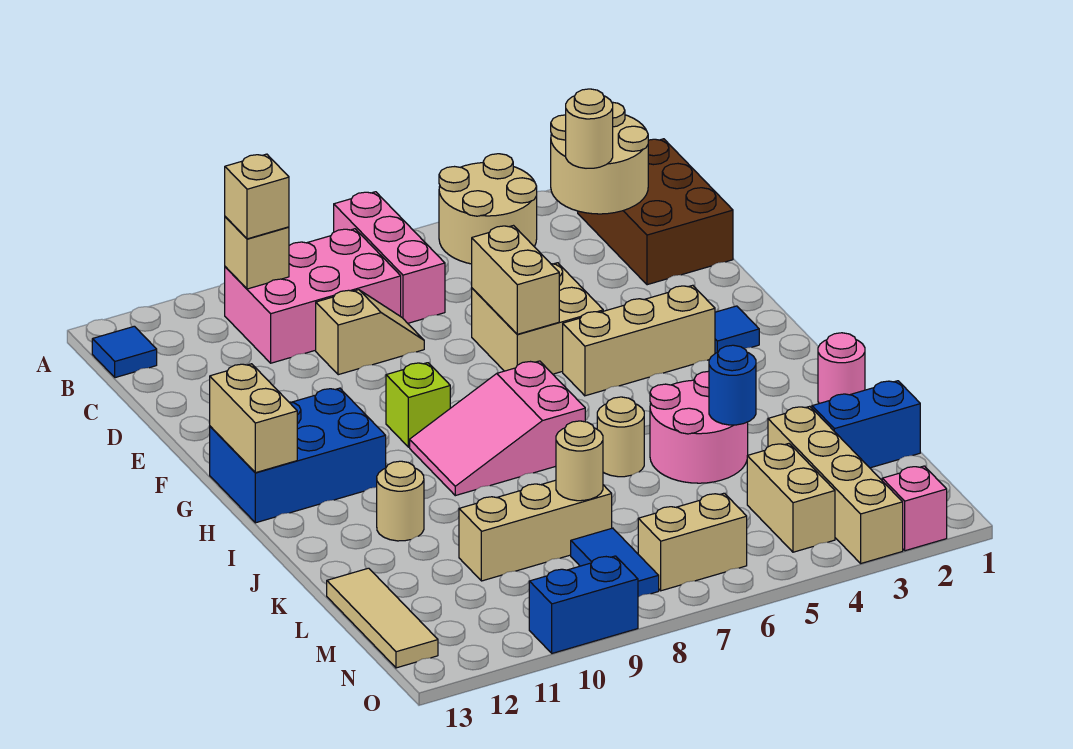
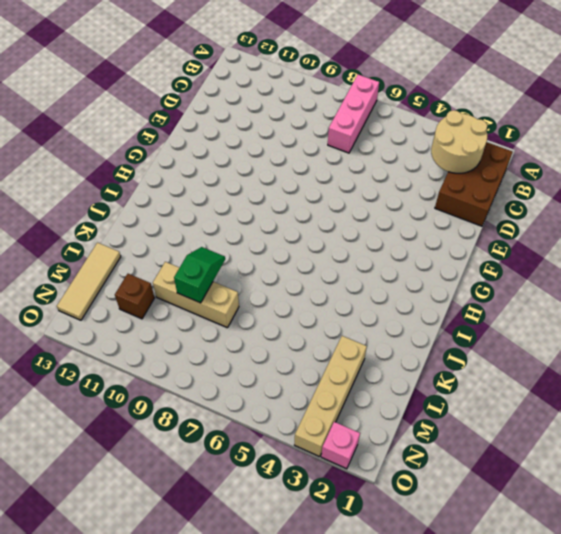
green 1x2 slope [174,247,225,303] -> none
brown 1x1 brick [115,274,155,319] -> none
none -> tan 2x2 round brick [439,154,537,264]
none -> pink 2x3 brick [225,229,401,363]
none -> blue 1x1 tile [92,326,157,378]
none -> tan 1x2 slope [316,290,424,375]

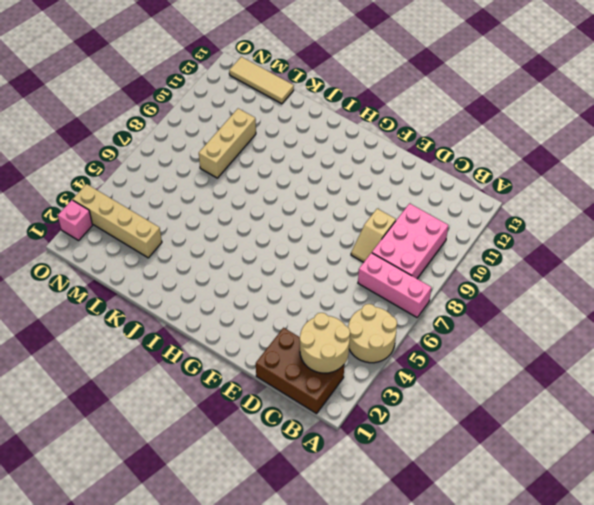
none -> blue 1x1 tile [92,326,157,378]
none -> tan 2x2 brick [472,263,603,374]
none -> blue 1x1 tile [715,306,759,353]
none -> tan 1x3 brick [563,285,715,396]

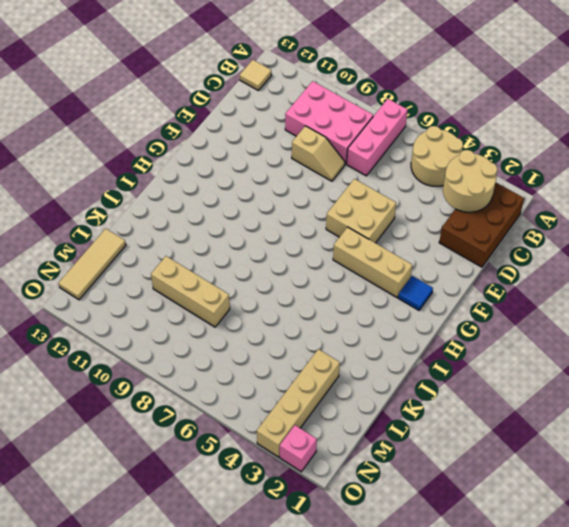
tan 1x1 tile [240,60,272,90] -> blue 1x1 tile [92,326,157,378]
none -> lime 1x1 brick [386,363,450,447]
none -> blue 2x3 brick [210,388,386,523]
none -> pink 2x3 slope [410,361,585,496]
none -> pink 1x1 round brick [818,333,865,403]

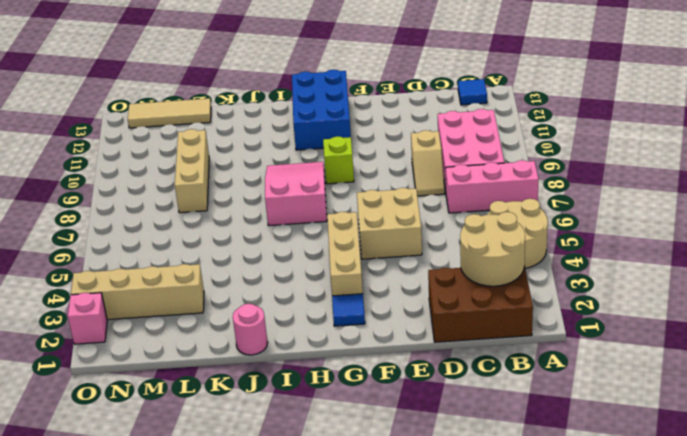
none -> pink 2x2 round brick [650,371,748,483]
none -> tan 1x1 round brick [597,397,644,477]
none -> tan 1x1 round brick [377,461,424,541]
none -> blue 1x2 brick [812,381,920,468]

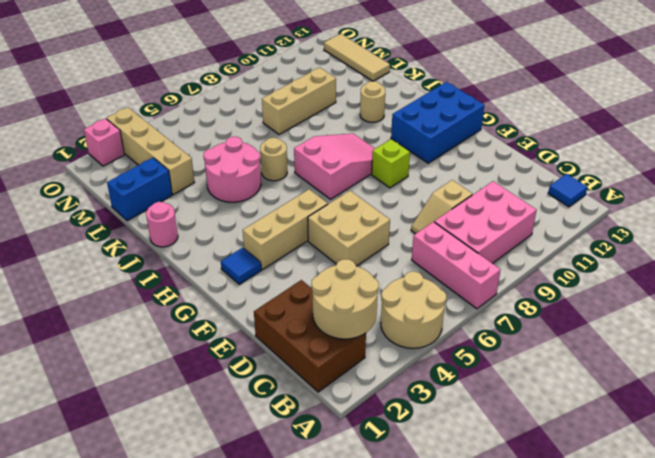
none -> tan 1x2 brick [747,444,835,552]
none -> blue 1x2 tile [571,528,659,597]
none -> tan 1x2 brick [638,493,747,591]
none -> blue 1x2 brick [529,556,638,653]

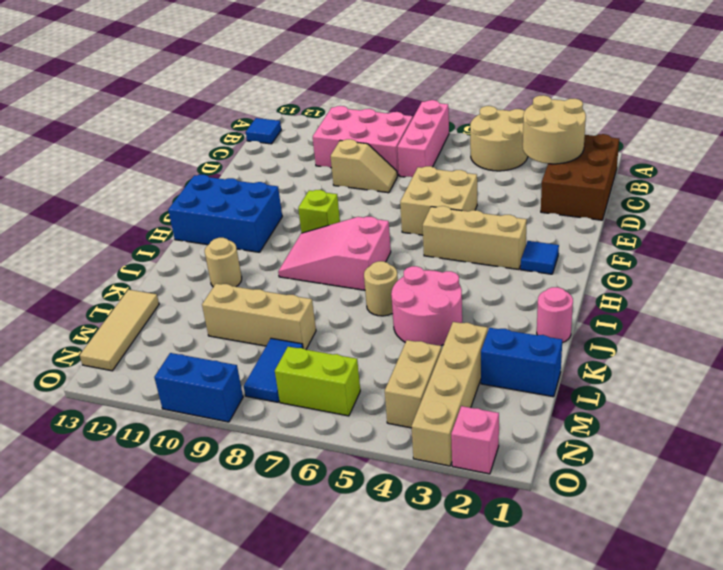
lime 1x2 brick [275,347,360,416] -> tan 1x2 brick [638,493,747,591]
none -> tan 1x1 brick [225,217,289,289]
none -> tan 1x2 brick [472,226,559,334]
none -> tan 1x2 brick [210,364,297,473]
none -> blue 1x1 round brick [709,345,756,425]

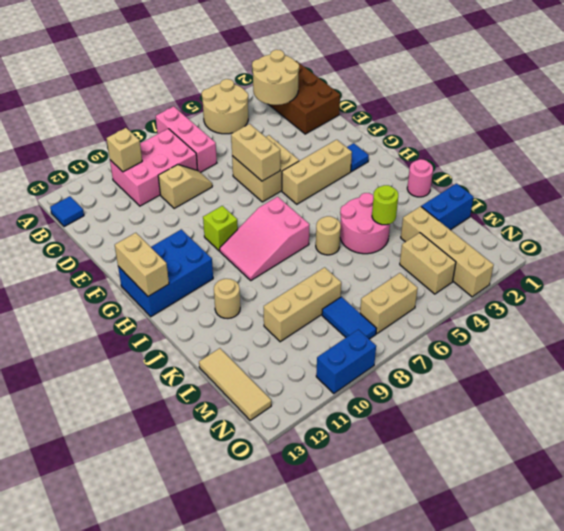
lime 1x1 round brick [372,185,398,225] -> blue 1x1 round brick [709,345,756,425]
none -> pink 1x1 brick [882,466,947,551]
none -> tan 1x1 round brick [556,421,603,501]
none -> tan 1x1 brick [225,154,289,239]
none -> tan 1x1 round brick [566,89,613,168]

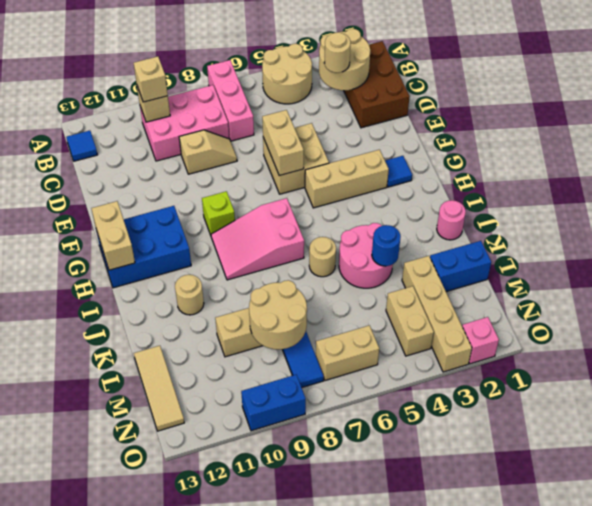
tan 2x2 round brick [249,280,307,350] -> tan 1x1 round brick [556,421,603,501]

